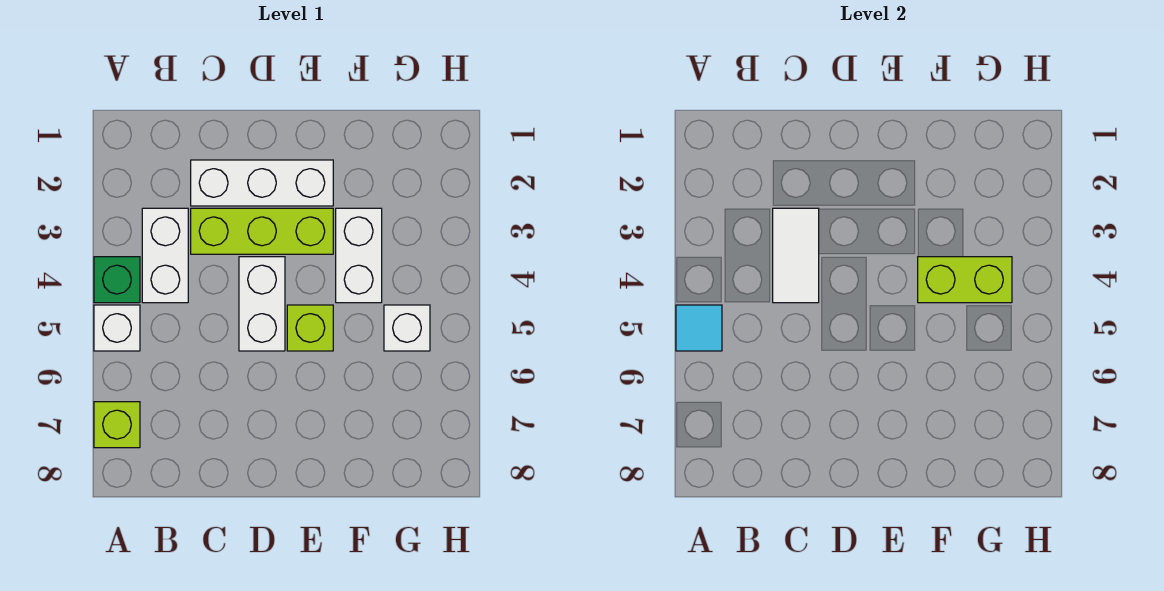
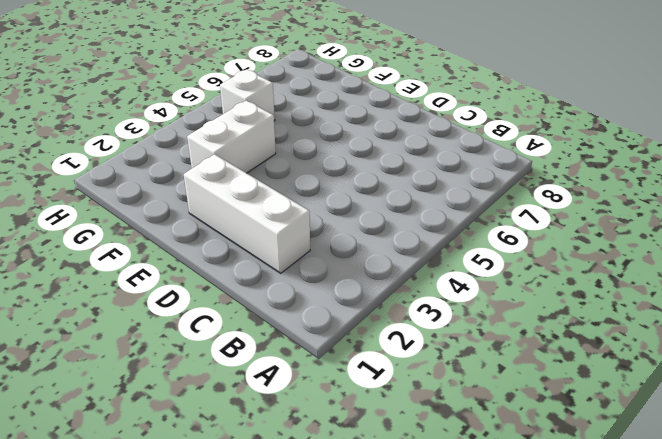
none -> green 1x1 brick [94,257,140,303]
none -> white 1x1 brick [94,305,140,351]
none -> lime 1x1 brick [94,402,140,448]

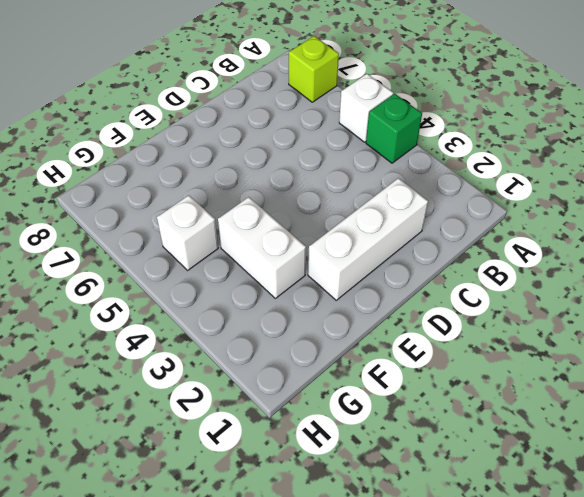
none -> white 1x2 brick [142,208,188,303]
none -> lime 1x3 brick [191,208,333,254]
none -> white 1x2 brick [239,257,285,351]

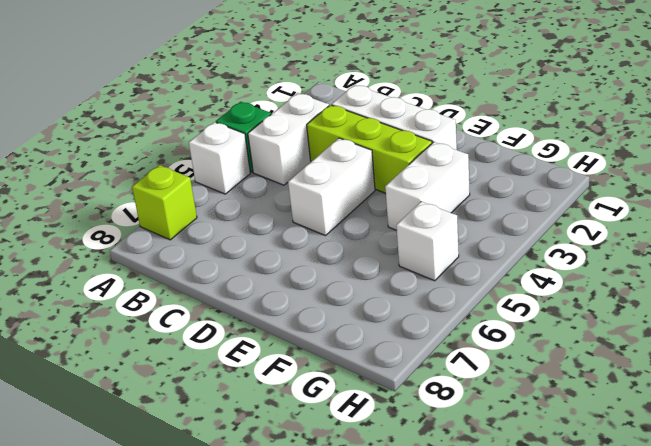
none -> lime 1x1 brick [287,305,333,351]
none -> cyan 1x1 tile [676,305,722,351]
none -> white 1x2 tile [773,208,819,303]

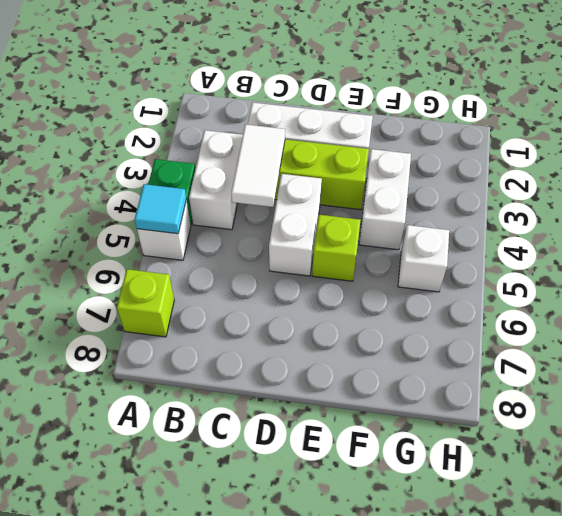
none -> lime 1x2 brick [918,257,1012,303]

